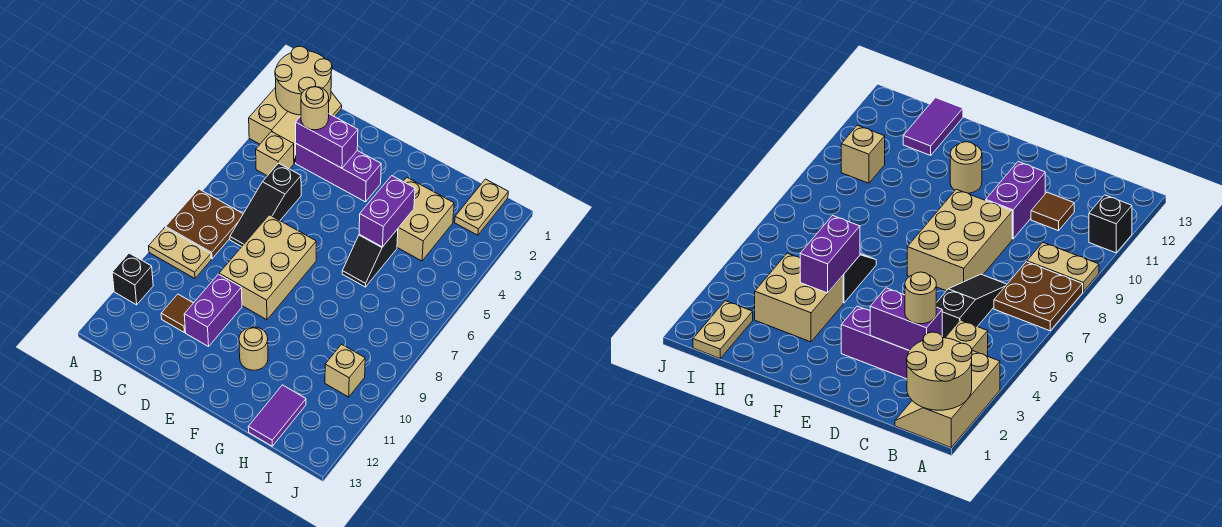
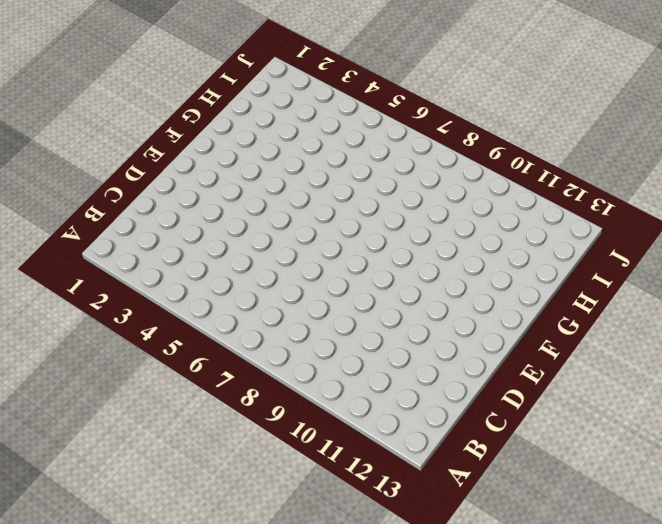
none -> tan 2x3 slope [249,87,342,163]
none -> brown 2x2 plate [166,189,243,259]
none -> tan 1x2 plate [149,228,211,278]

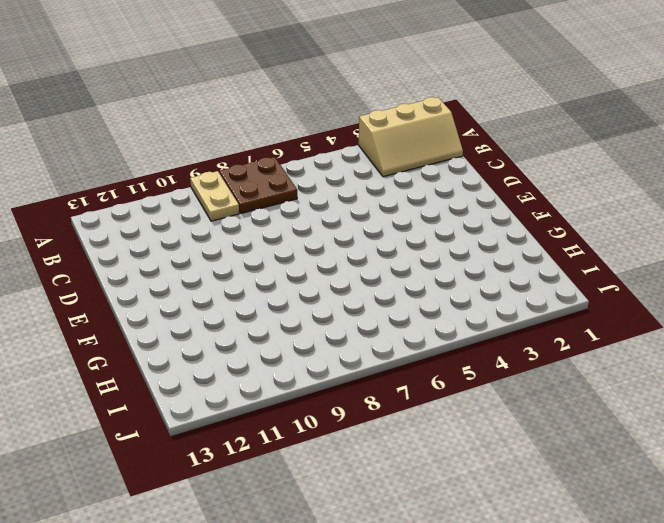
none -> black 1x1 brick [112,253,153,305]
none -> tan 1x1 brick [256,132,294,176]
none -> purple 1x3 brick [296,144,381,202]

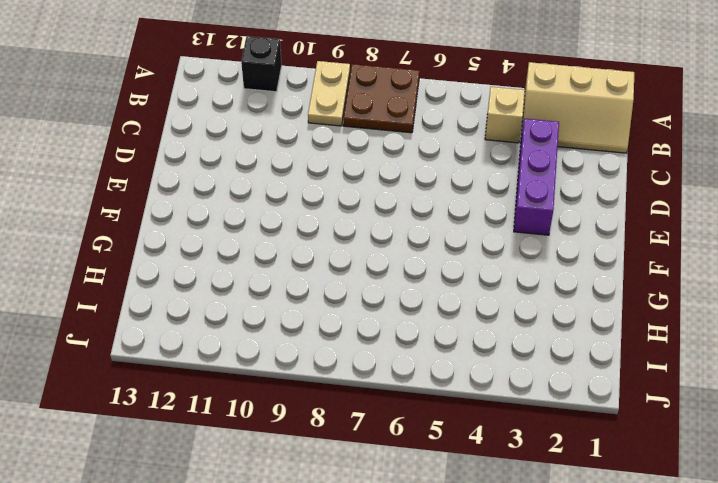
none -> black 1x3 slope [230,163,301,247]
none -> brown 1x1 tile [161,294,193,332]
none -> tan 2x3 brick [219,215,316,320]

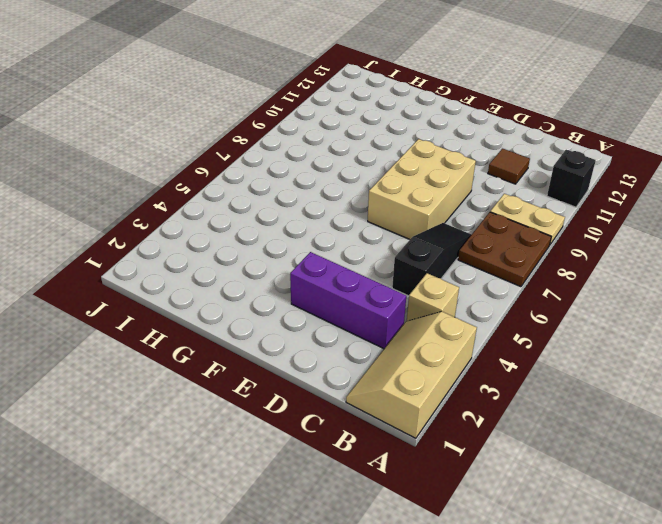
none -> purple 1x2 brick [184,274,242,347]
none -> tan 1x1 round brick [239,327,268,370]
none -> tan 2x2 brick [397,177,454,261]

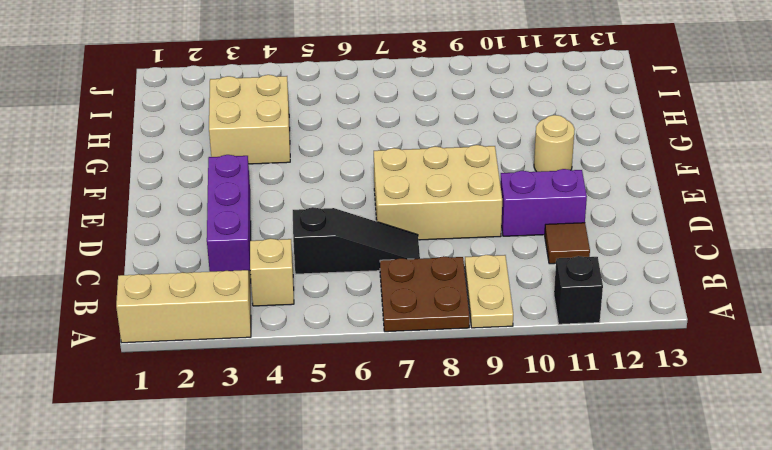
none -> black 1x2 slope [342,229,398,287]
none -> purple 1x2 tile [248,385,306,446]
none -> tan 1x2 plate [455,179,508,235]

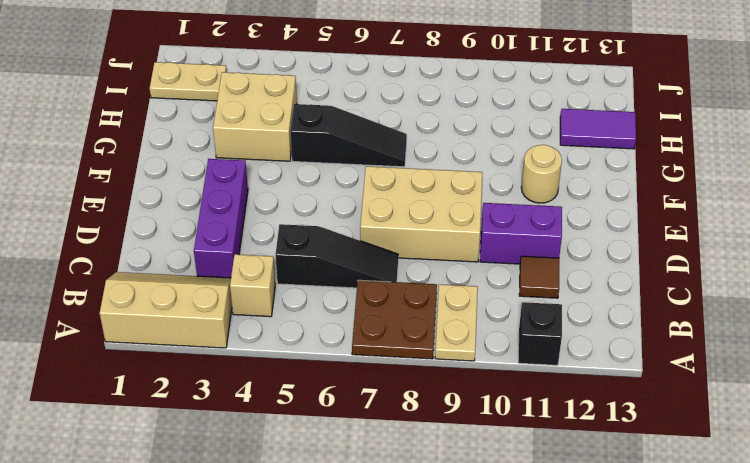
black 1x3 slope [291,104,407,167] -> black 1x2 slope [342,229,398,287]
none -> tan 1x1 brick [325,344,365,397]
none -> tan 2x2 round brick [275,46,332,115]
none -> purple 1x2 brick [296,114,358,168]

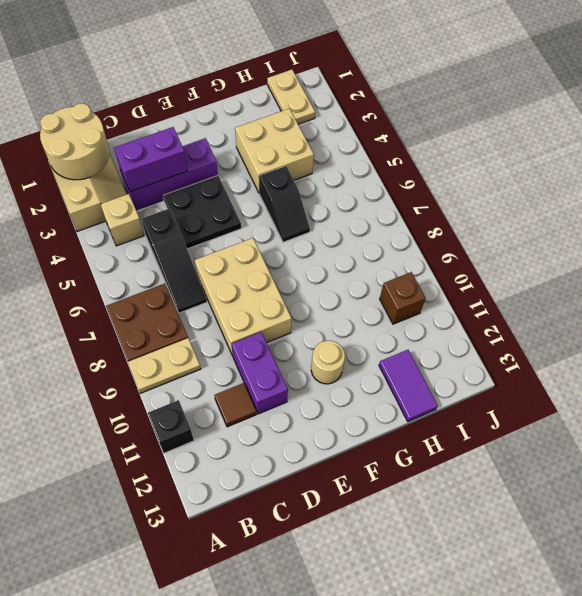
black 2x2 plate [163,176,241,249] -> none
brown 1x1 brick [380,272,426,324] -> tan 1x1 brick [325,344,365,397]
none -> purple 1x2 brick [359,176,415,247]
none -> tan 1x1 round brick [301,87,329,130]

